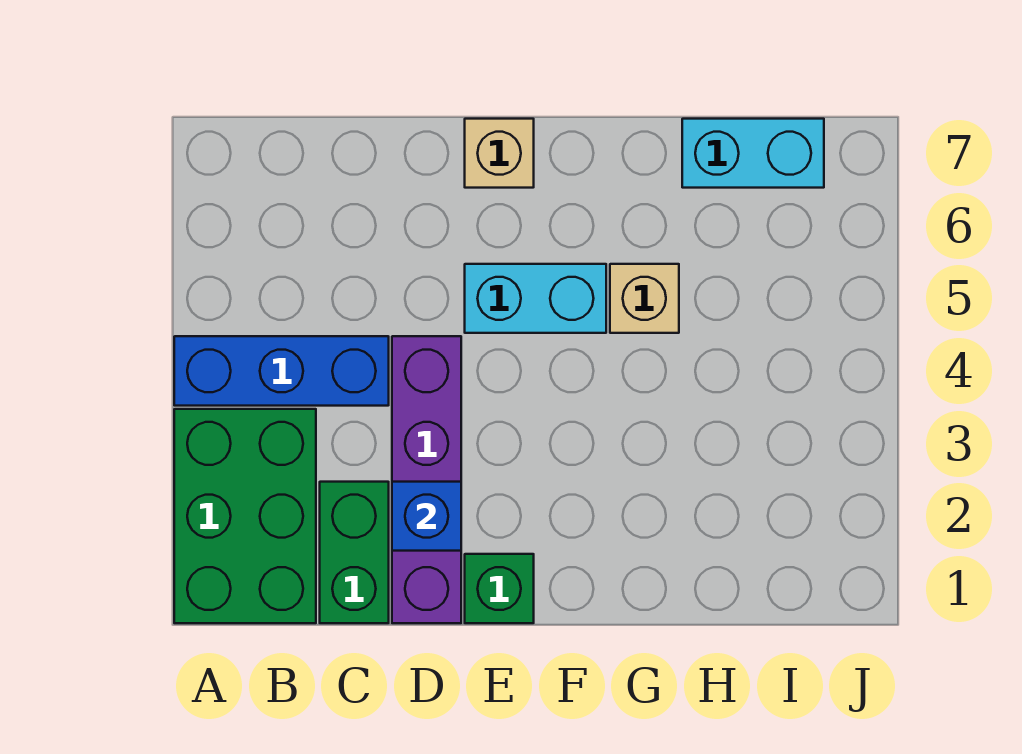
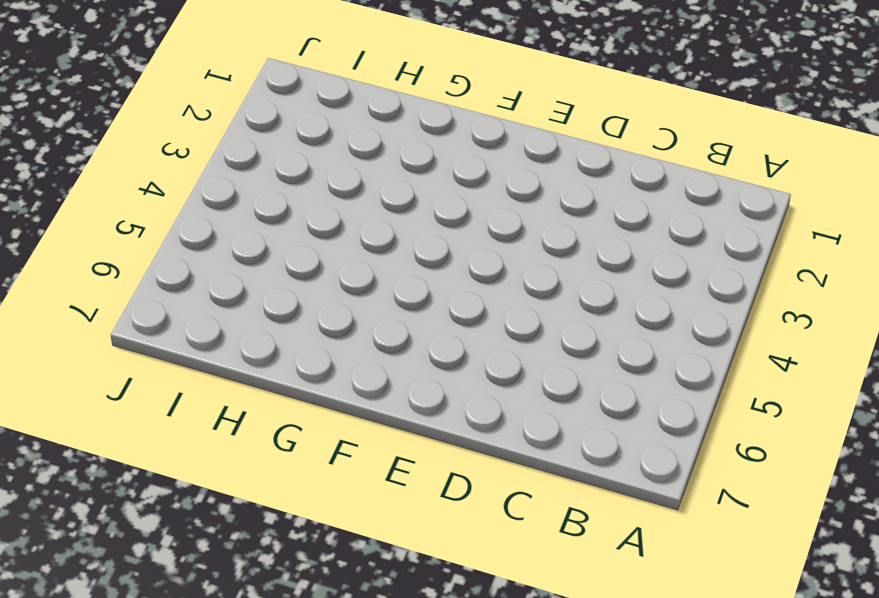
none -> green 2x3 brick [174,409,316,623]
none -> blue 1x3 brick [174,336,389,406]

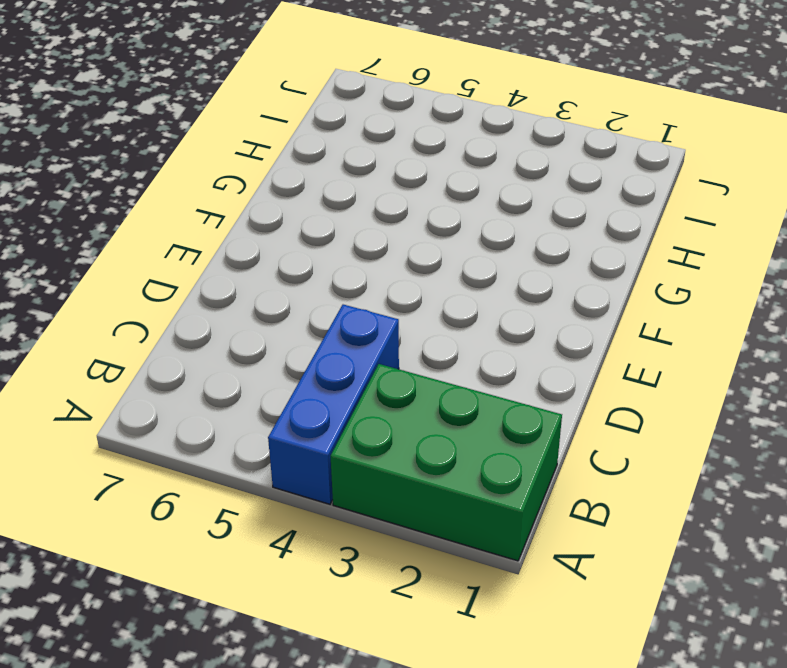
none -> green 1x2 brick [320,482,389,623]
none -> purple 1x4 brick [392,336,461,623]

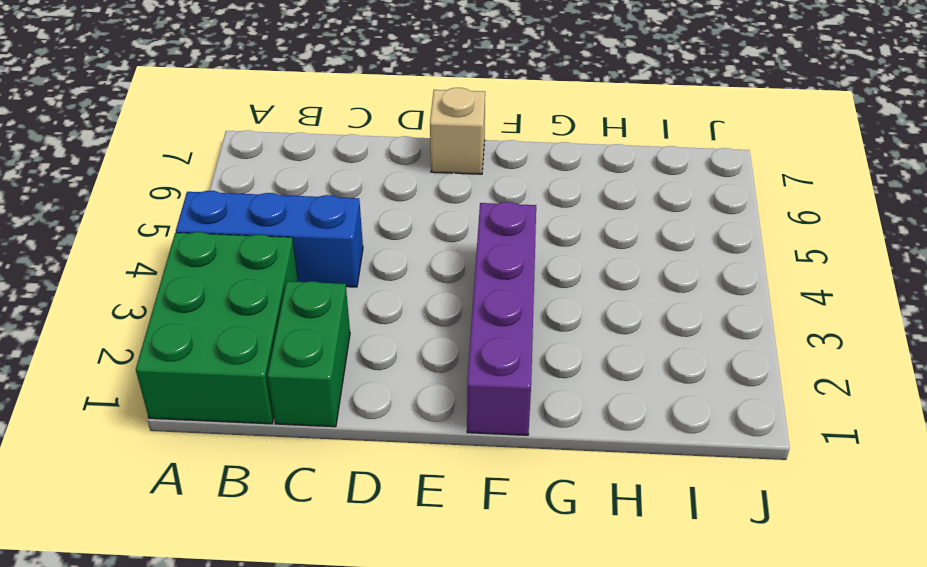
purple 1x4 brick [467,202,536,435] -> purple 1x4 brick moved to [392,336,461,623]
none -> green 1x1 brick [465,554,534,623]
none -> cyan 1x2 brick [465,264,606,333]

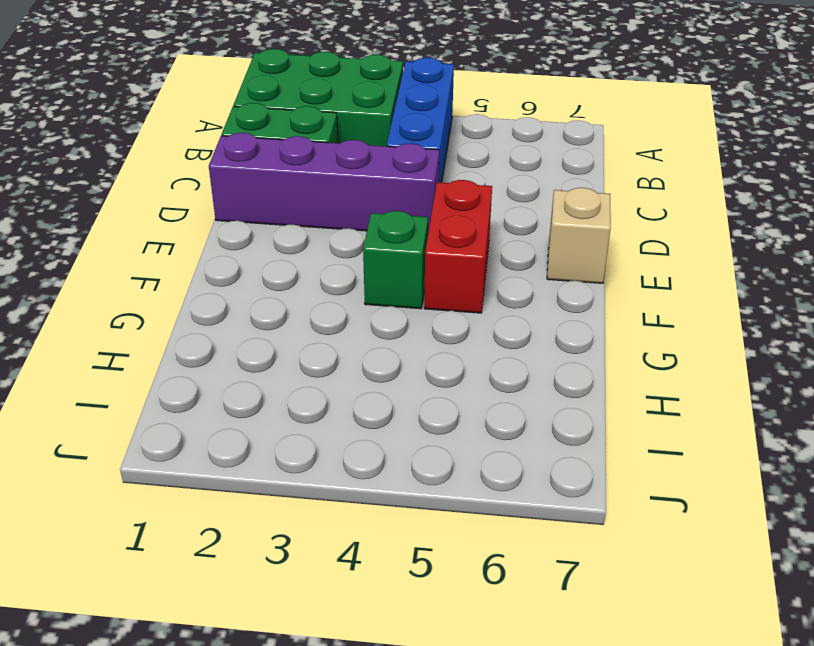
red 1x2 brick [424,180,492,313] -> cyan 1x2 brick [465,264,606,333]
green 1x1 brick [363,211,428,309] -> green 1x1 brick moved to [465,554,534,623]
none -> tan 1x1 brick [610,264,679,333]
none -> cyan 1x2 brick [682,119,824,188]

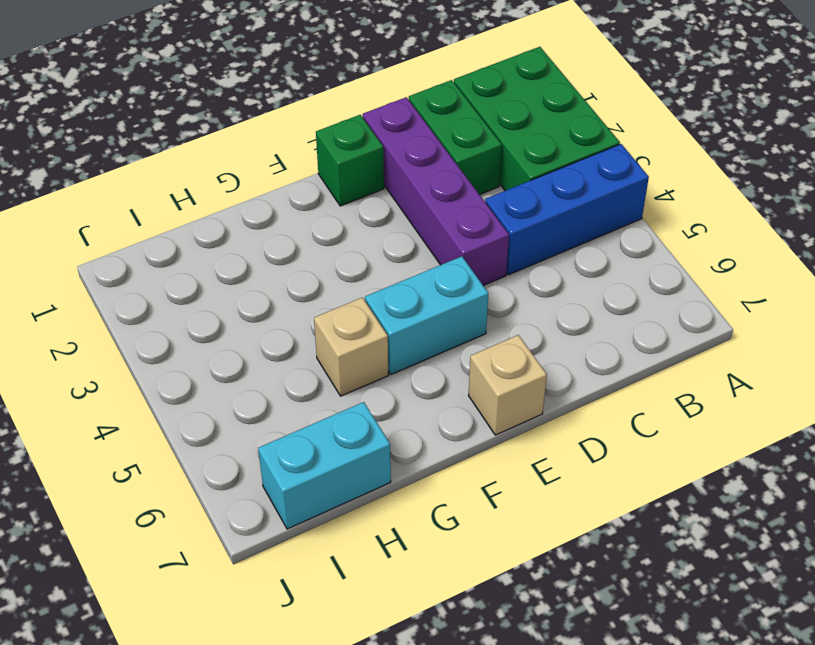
none -> blue 1x1 brick [392,482,461,551]

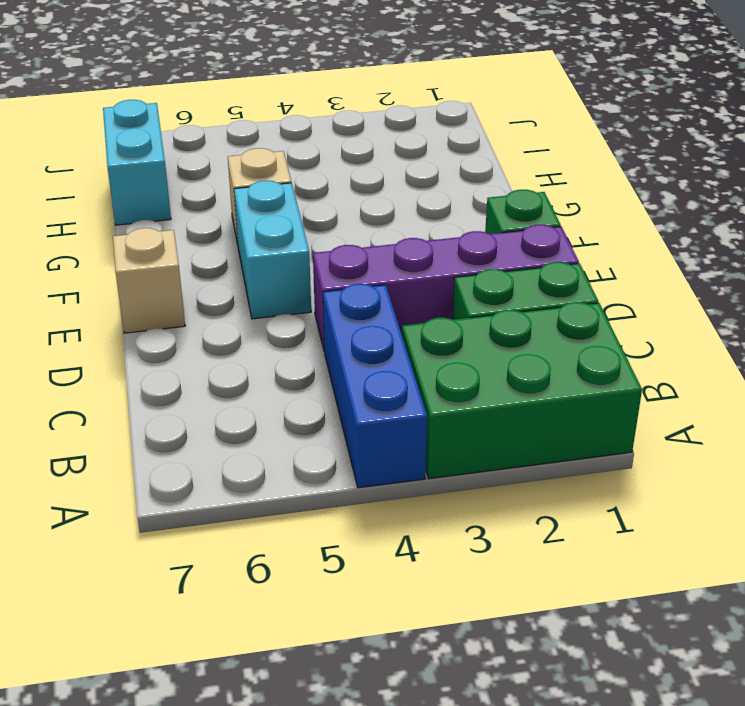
none -> blue 1x1 brick [392,482,461,551]

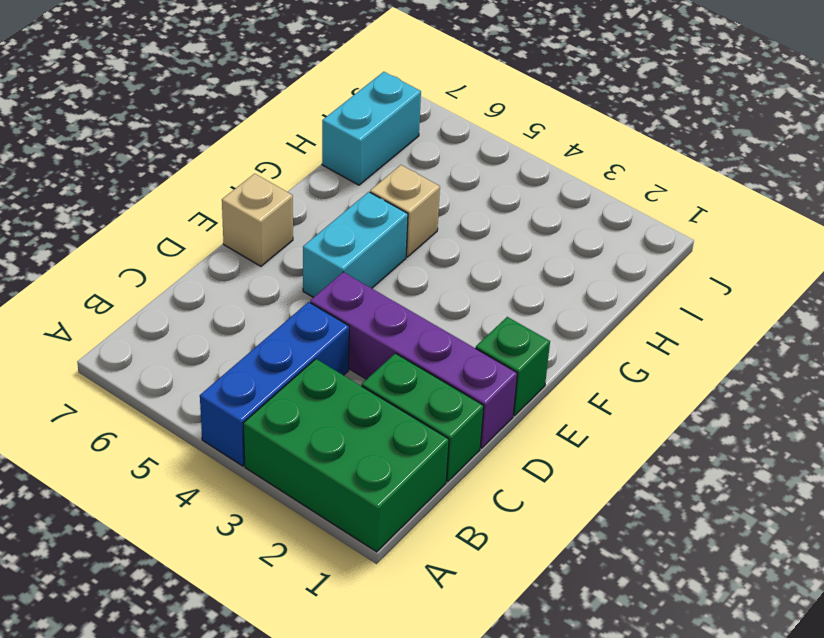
none -> blue 1x1 brick [392,482,461,551]

